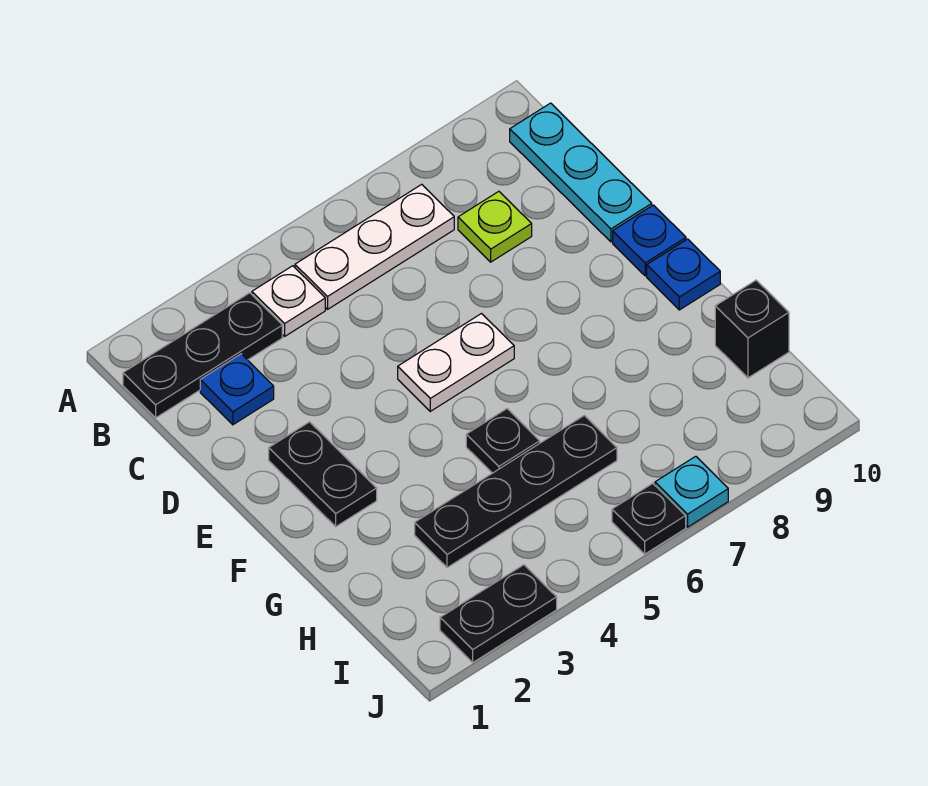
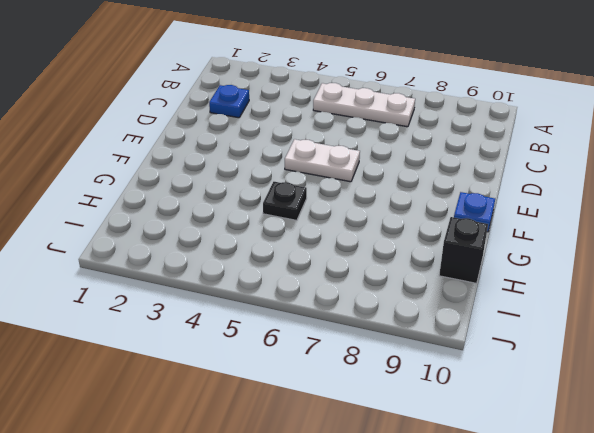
none -> black 1x3 plate [123,293,282,418]
none -> white 1x1 plate [252,266,325,336]
none -> cyan 1x3 plate [510,103,652,242]

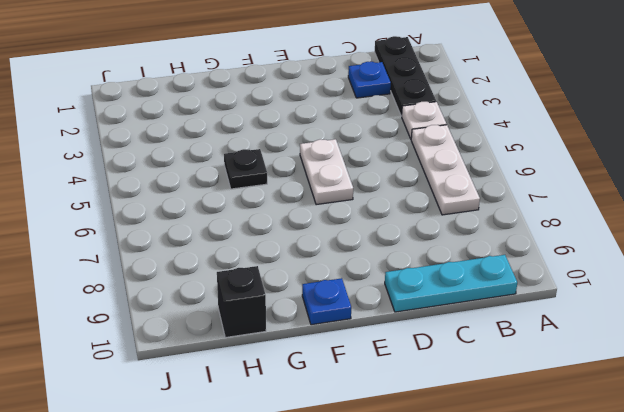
none -> lime 1x1 plate [458,191,532,262]
none -> black 1x2 plate [269,422,377,526]
none -> blue 1x1 plate [613,205,686,276]

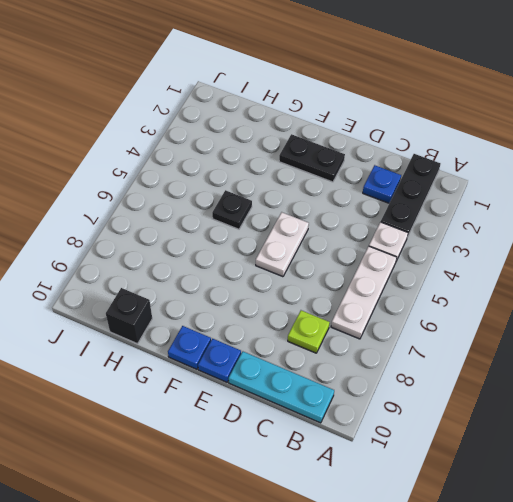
none -> black 1x4 plate [415,415,617,568]
none -> black 1x2 plate [440,565,557,662]
none -> black 1x1 plate [612,484,686,554]

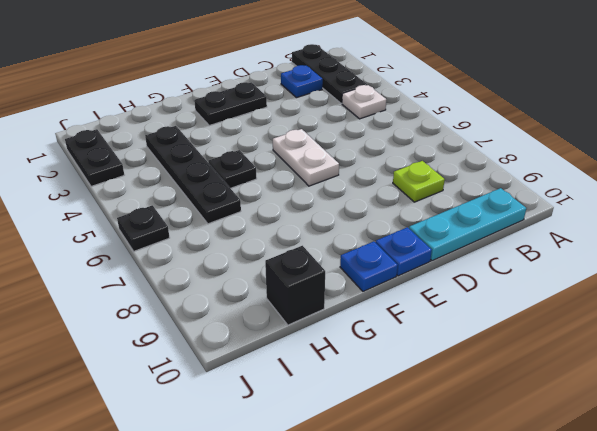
none -> white 1x3 plate [295,184,454,309]
none -> cyan 1x1 plate [655,456,728,527]

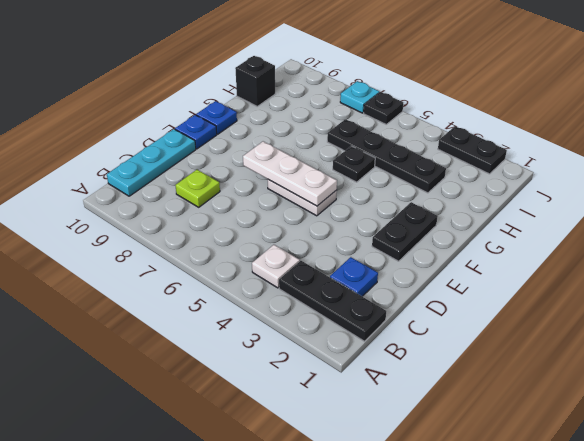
white 1x3 plate [243,141,337,206] -> white 1x3 plate moved to [295,184,454,309]

